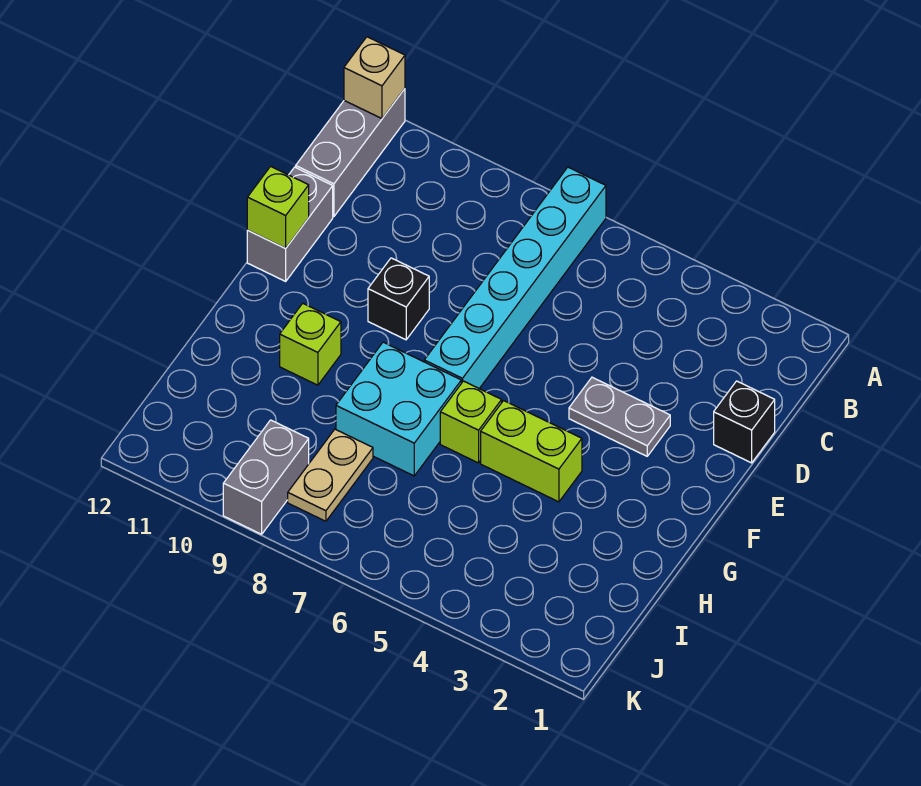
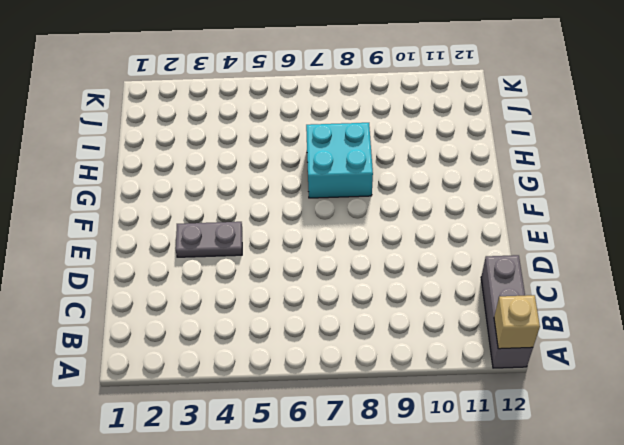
none -> cyan 1x6 brick [424,167,606,389]
none -> black 1x1 brick [714,381,775,463]
none -> grey 1x2 brick [247,167,333,281]

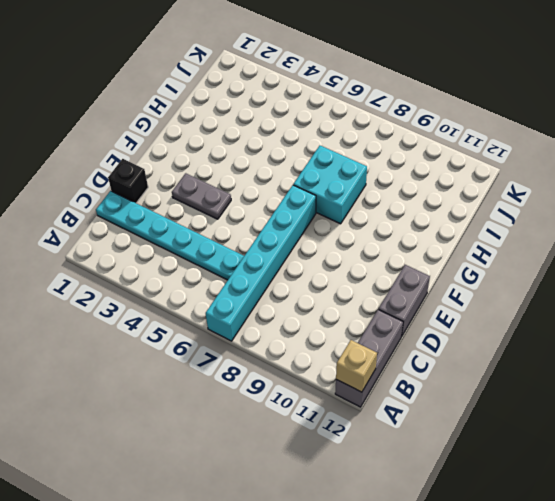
cyan 1x6 plate [96,191,244,280] -> none
none -> black 1x1 brick [368,258,429,340]
none -> lime 1x2 brick [481,401,582,502]
none -> lime 1x1 brick [440,381,502,463]

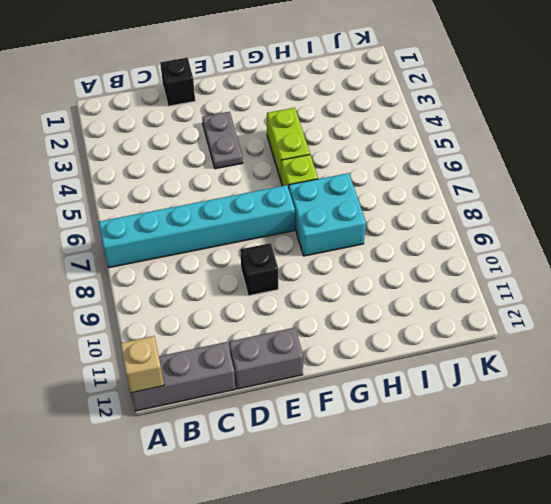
none -> lime 1x1 brick [280,303,341,385]
none -> tan 1x2 plate [288,429,373,521]
none -> grey 1x2 brick [223,420,309,534]

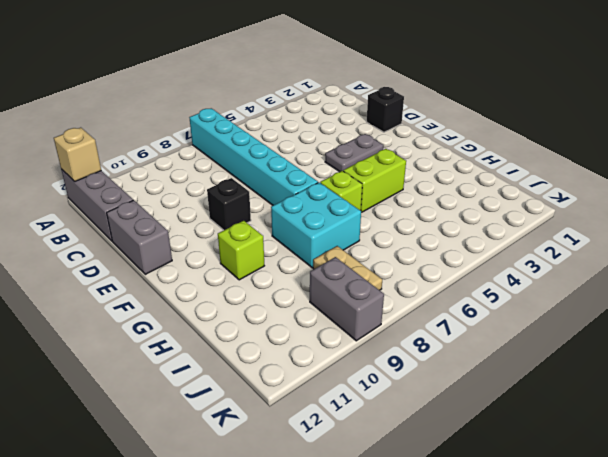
none -> lime 1x1 brick [247,166,309,248]

